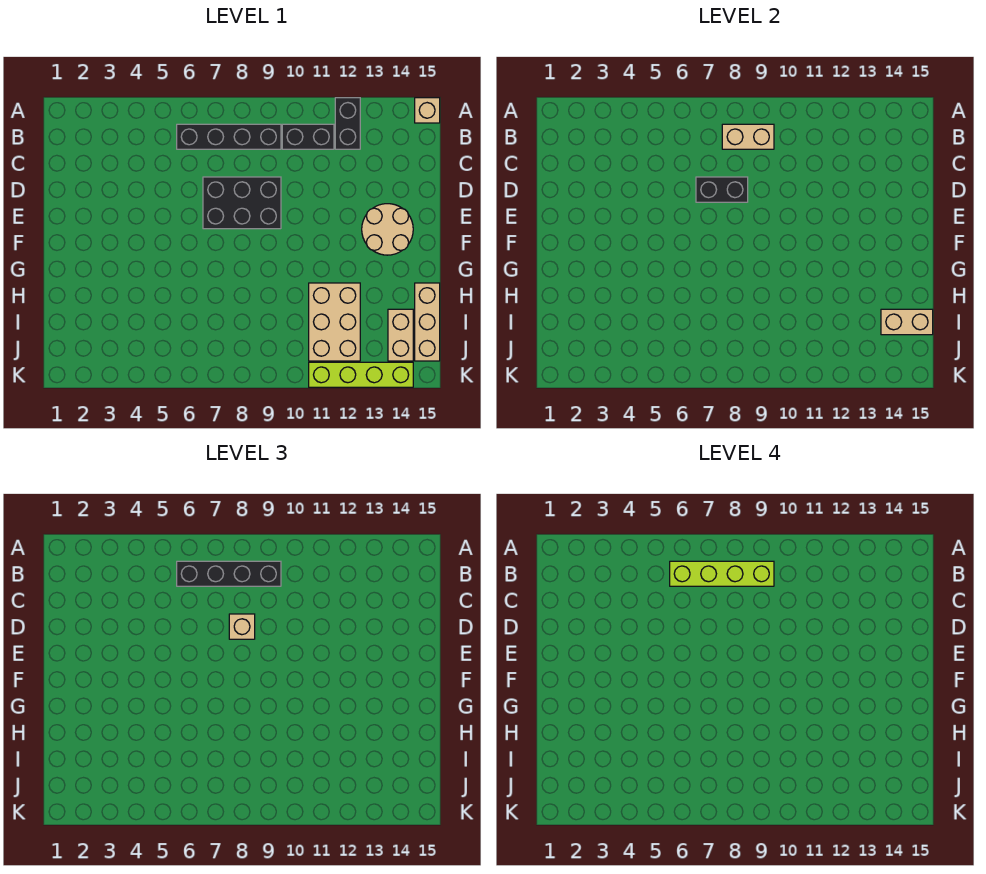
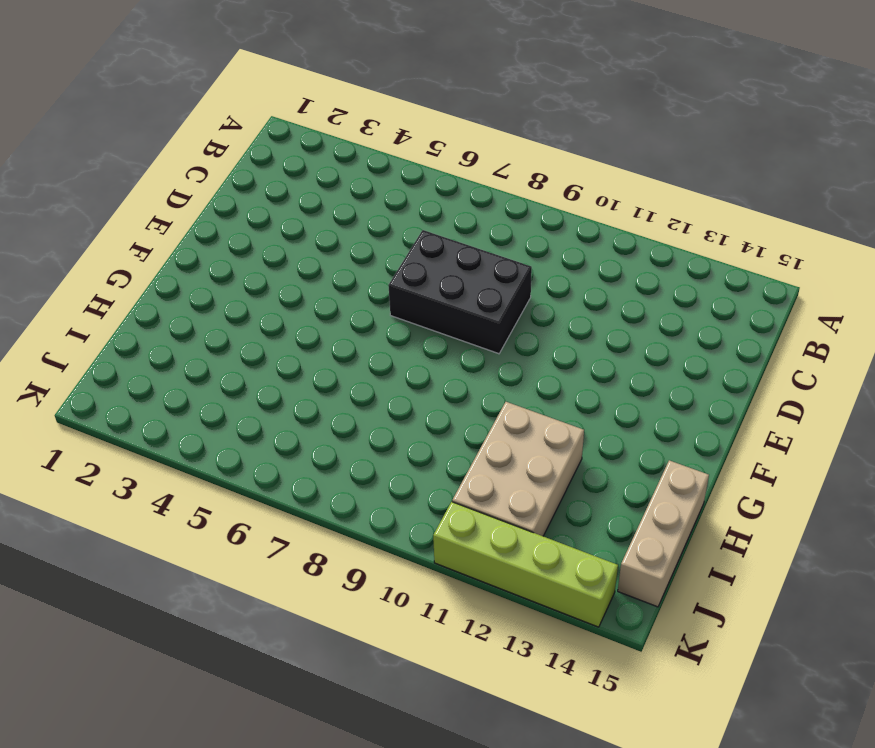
none -> black 1x2 brick [335,98,360,149]
none -> tan 1x1 brick [415,98,440,123]
none -> black 1x4 brick [177,124,281,149]

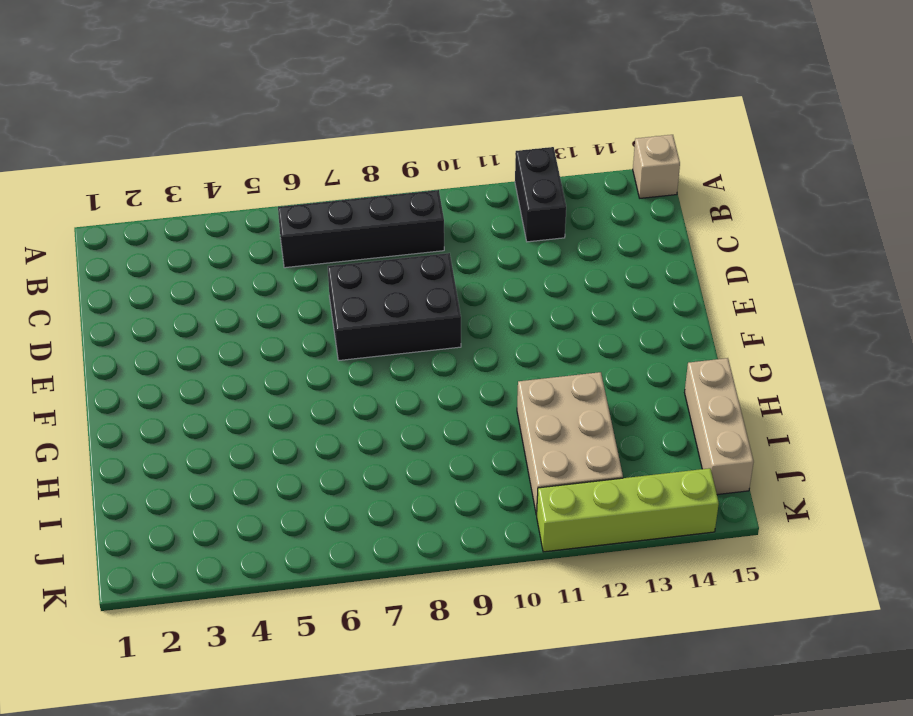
none -> black 1x2 brick [282,124,334,149]
none -> tan 2x2 round brick [362,204,413,255]
none -> tan 1x2 brick [388,309,413,361]

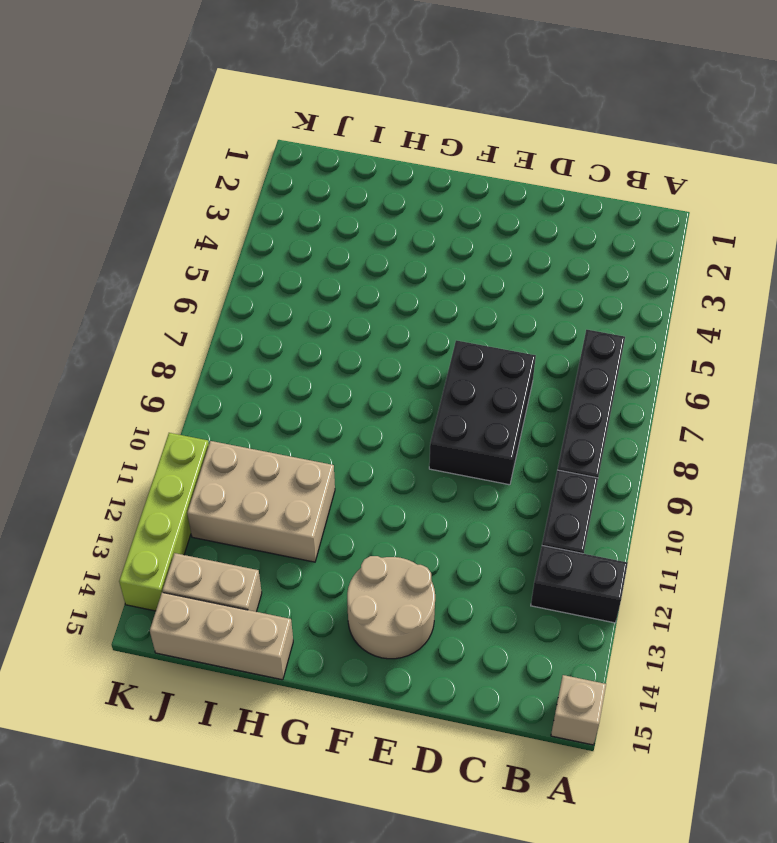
none -> tan 1x2 brick [722,124,774,149]
none -> black 1x2 brick [696,177,748,202]
none -> tan 1x2 brick [881,309,933,335]

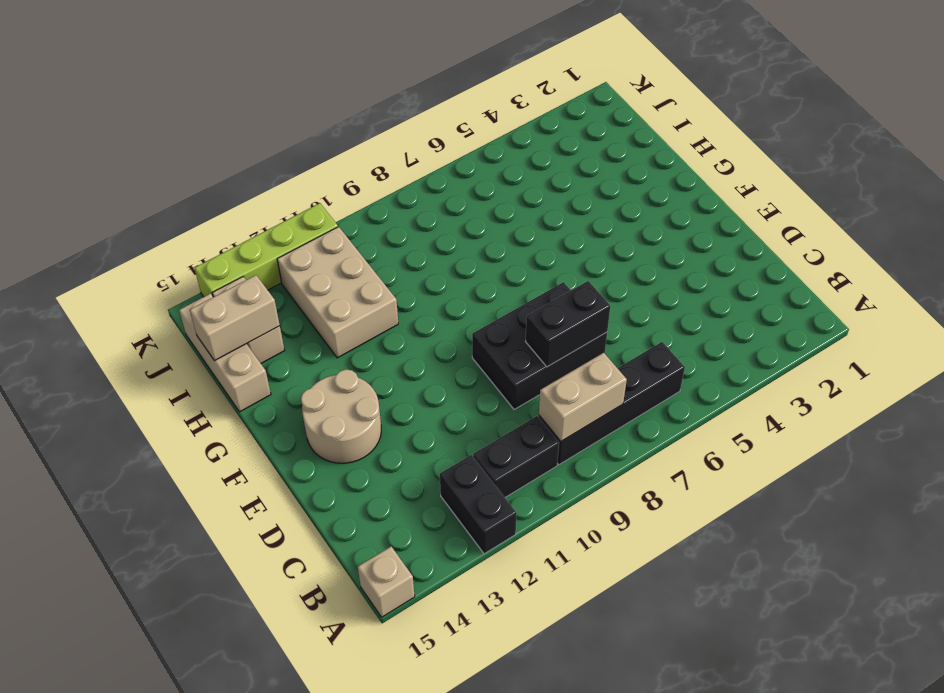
none -> black 1x4 brick [177,561,281,586]
none -> tan 1x1 brick [229,614,255,639]
none -> lime 1x4 brick [670,561,774,586]

